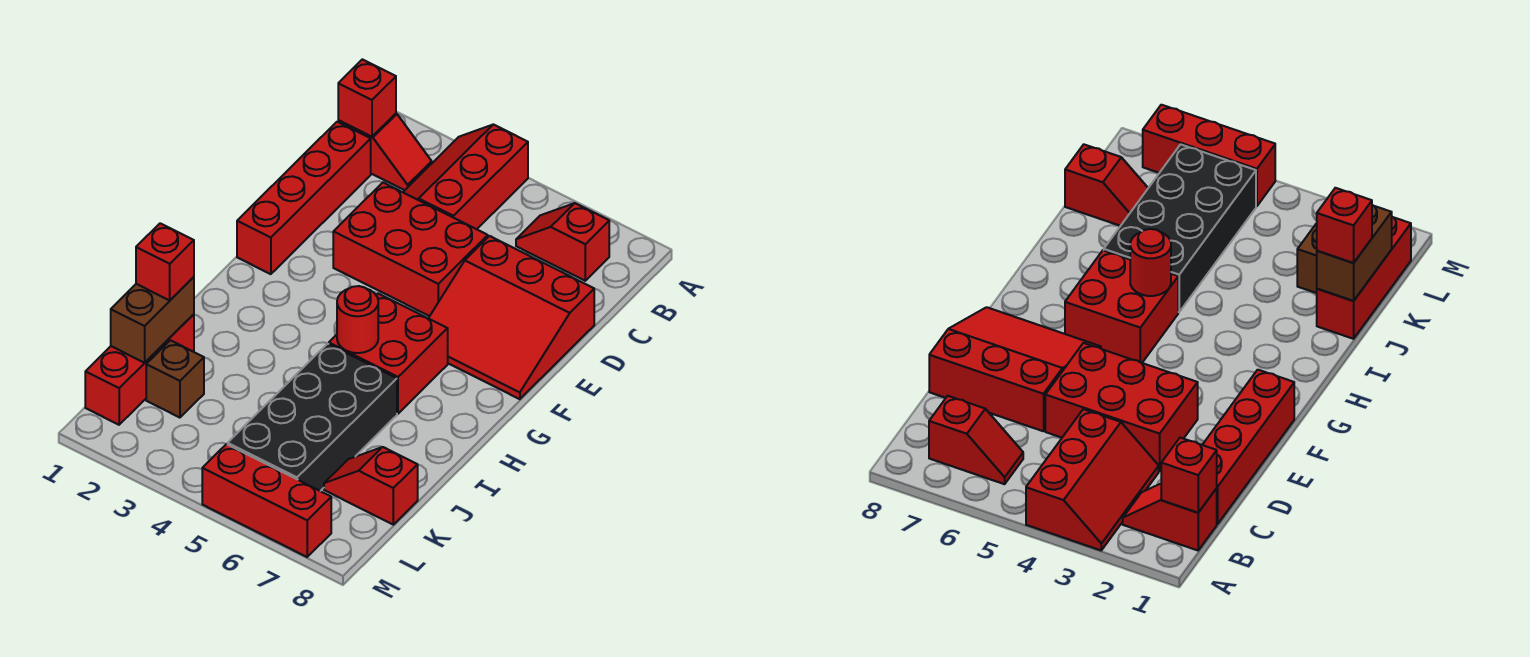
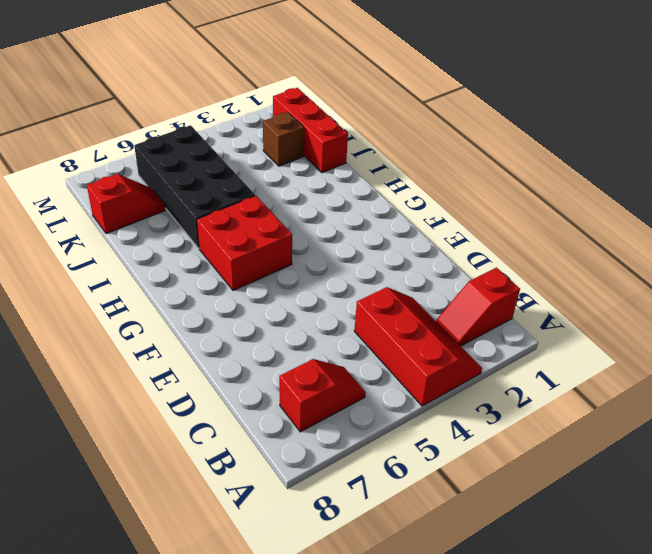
none -> red 1x4 brick [237,122,371,274]
none -> red 2x3 brick [333,182,488,316]
none -> red 3x3 slope [428,236,594,399]

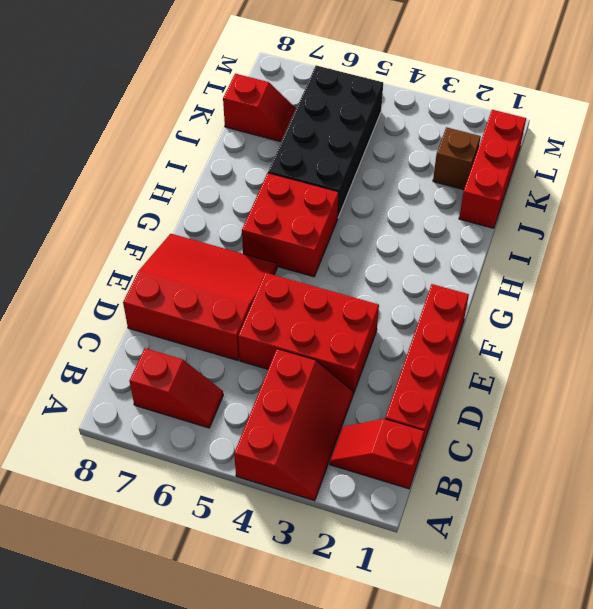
none -> red 1x3 brick [202,444,331,557]
none -> red 1x1 brick [338,59,396,137]
none -> red 1x1 round brick [337,286,378,353]

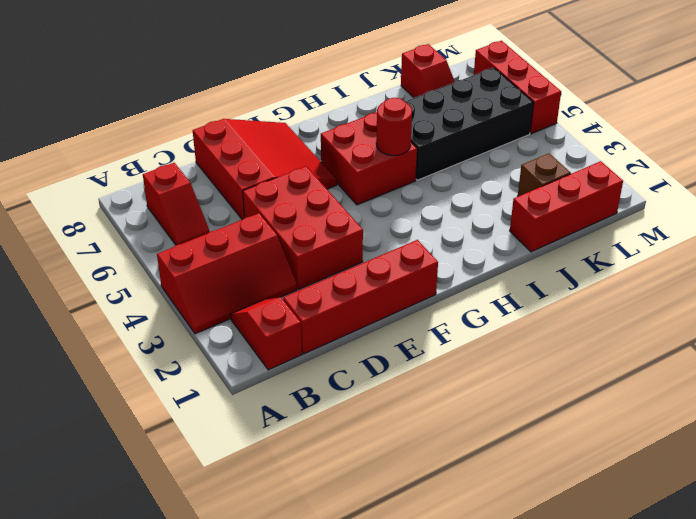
none -> red 1x1 brick [338,59,396,137]
none -> brown 1x2 brick [111,277,194,363]
none -> red 1x1 brick [136,223,194,300]

